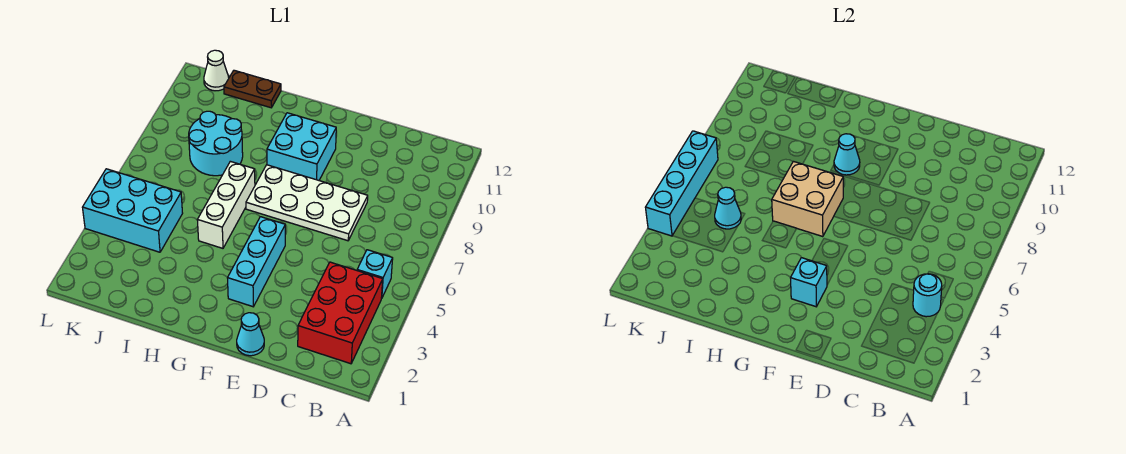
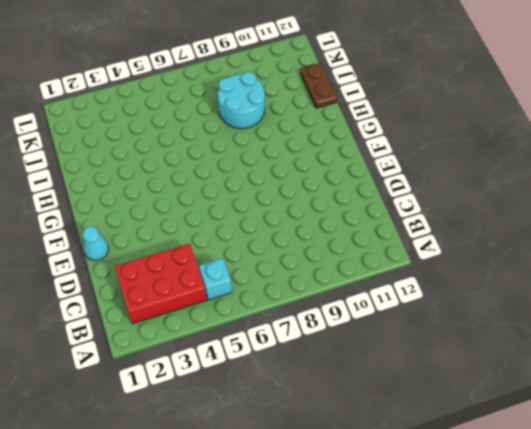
none -> white 2x4 plate [246,165,368,241]
none -> cyan 1x3 brick [228,217,285,307]
none -> cyan 2x2 brick [267,113,336,180]

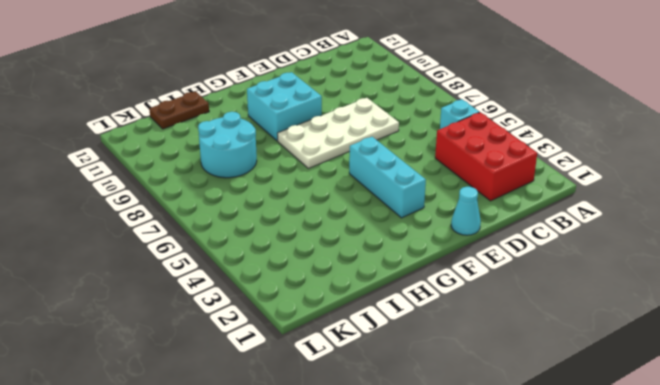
none -> white 1x3 brick [197,161,255,248]
none -> cyan 2x3 brick [82,169,183,252]
none -> white 1x1 cone [204,50,229,91]

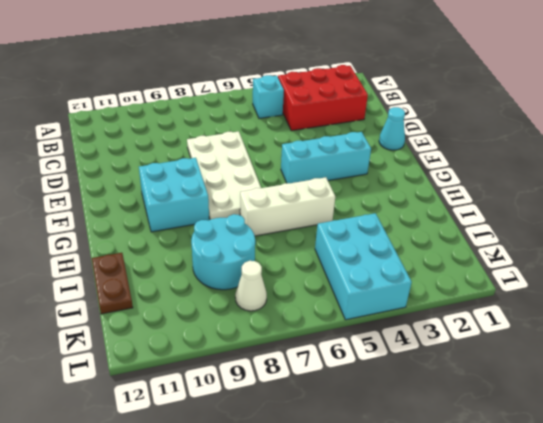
white 1x1 cone [235,261,267,311] -> white 1x1 cone moved to [204,50,229,91]
none -> cyan 1x1 round brick [913,274,942,317]
none -> cyan 1x1 brick [791,258,827,307]
none -> tan 2x2 brick [772,161,843,237]

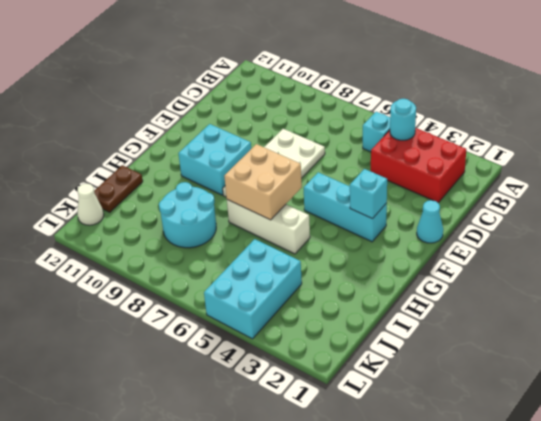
none -> cyan 1x1 cone [834,134,860,175]
none -> cyan 1x1 cone [715,187,741,229]
none -> cyan 1x4 brick [645,131,718,236]

